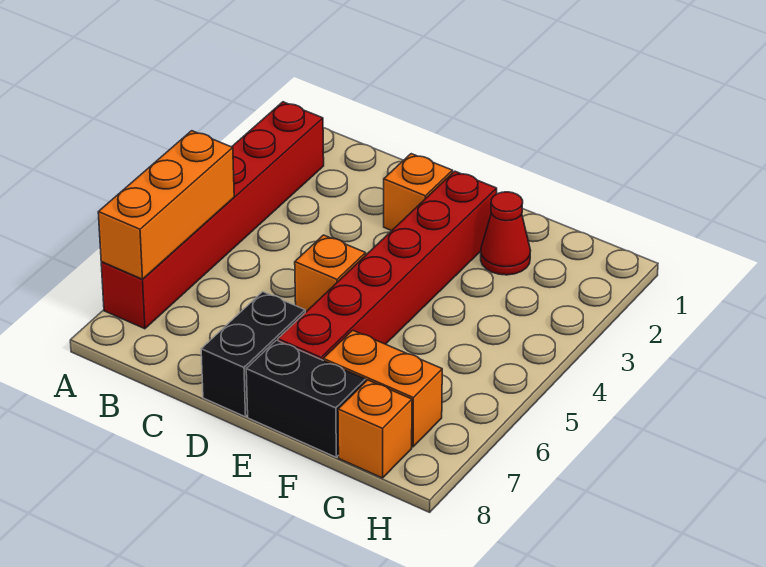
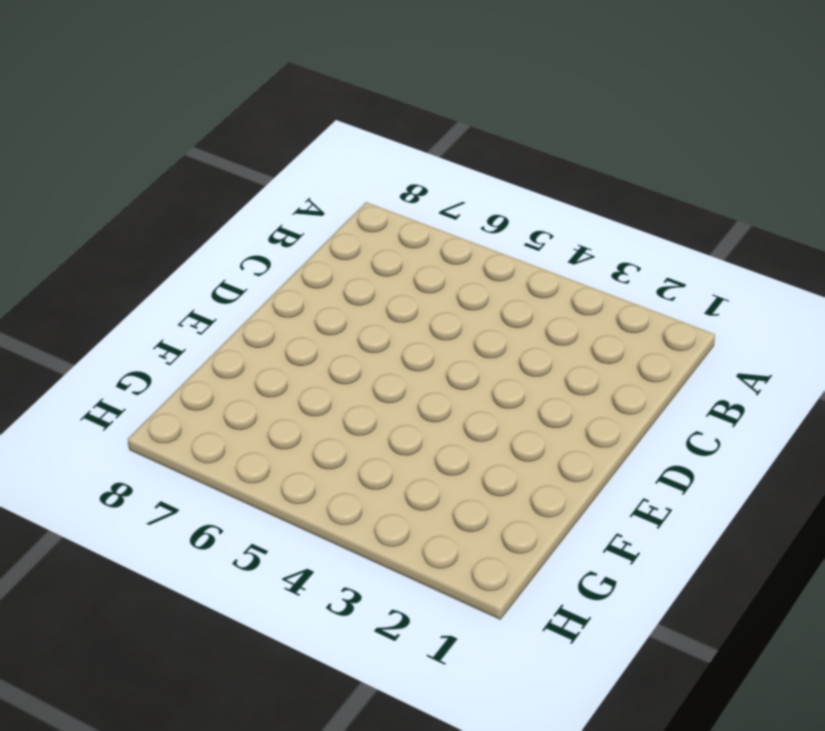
none -> red 1x6 brick [101,102,324,329]
none -> orange 1x1 brick [384,154,453,231]

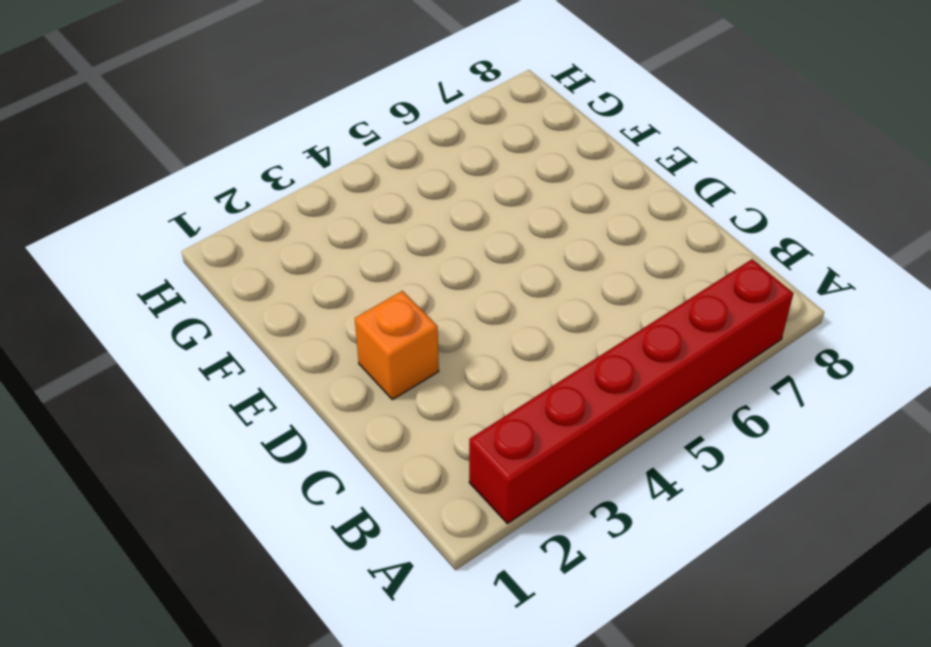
none -> orange 1x1 brick [295,235,366,312]
none -> black 1x2 brick [201,292,305,417]

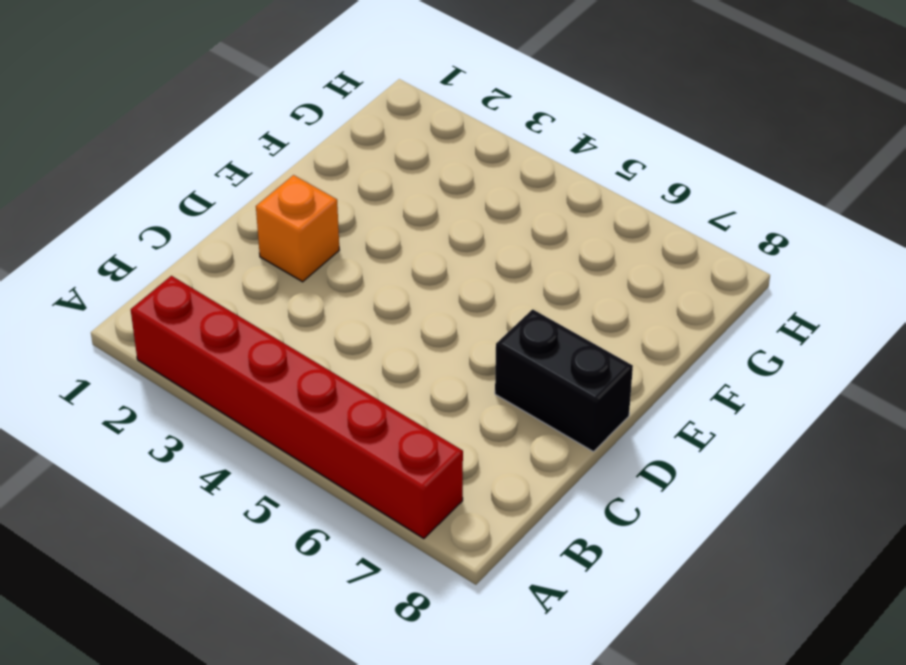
none -> orange 1x1 brick [295,235,366,312]
none -> red 1x6 brick [278,171,497,360]

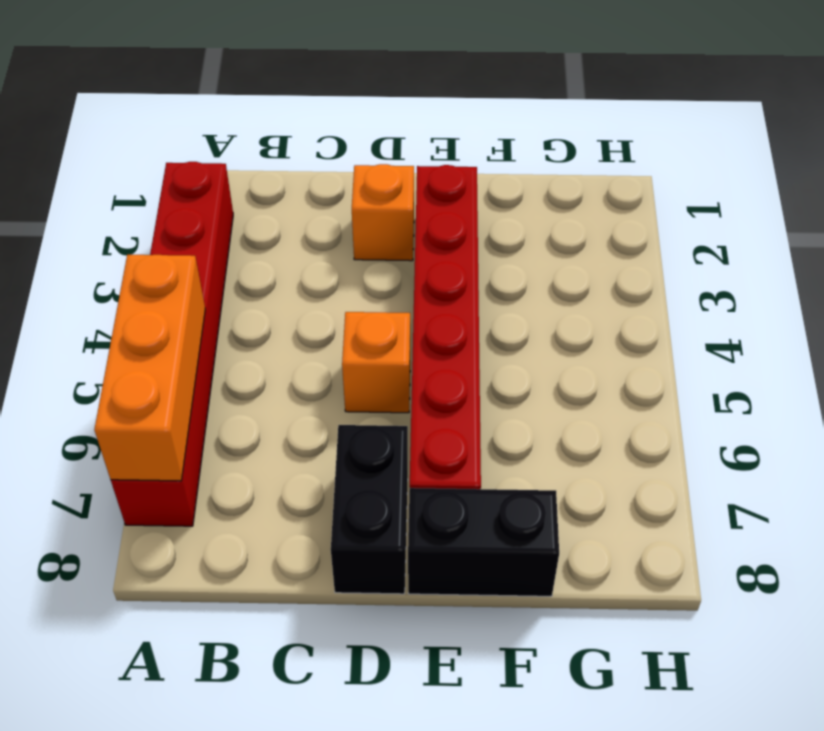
none -> red 1x1 cone [481,192,531,275]
none -> orange 1x2 brick [323,330,442,447]

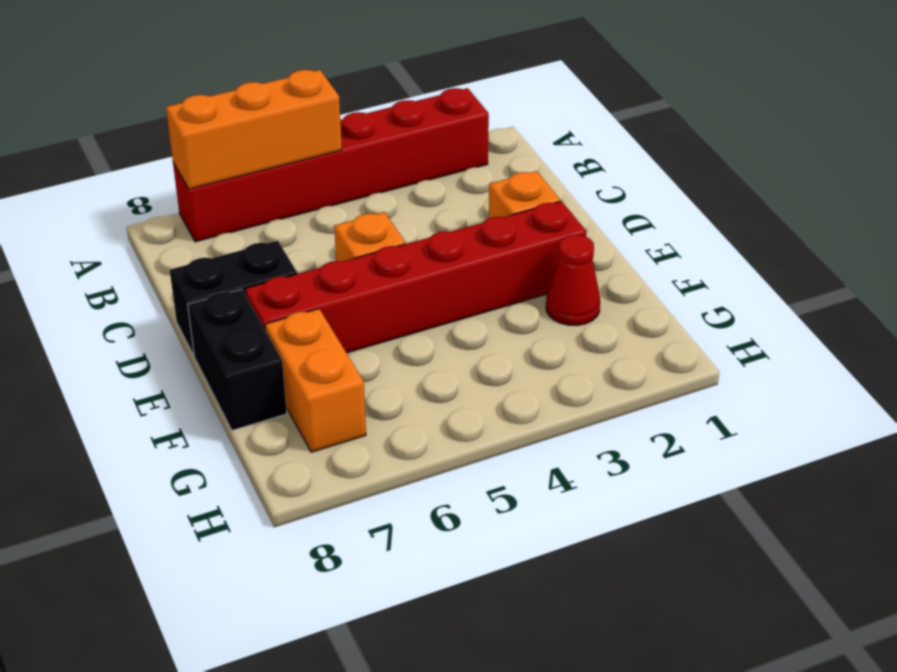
none -> orange 1x1 brick [338,380,412,478]

